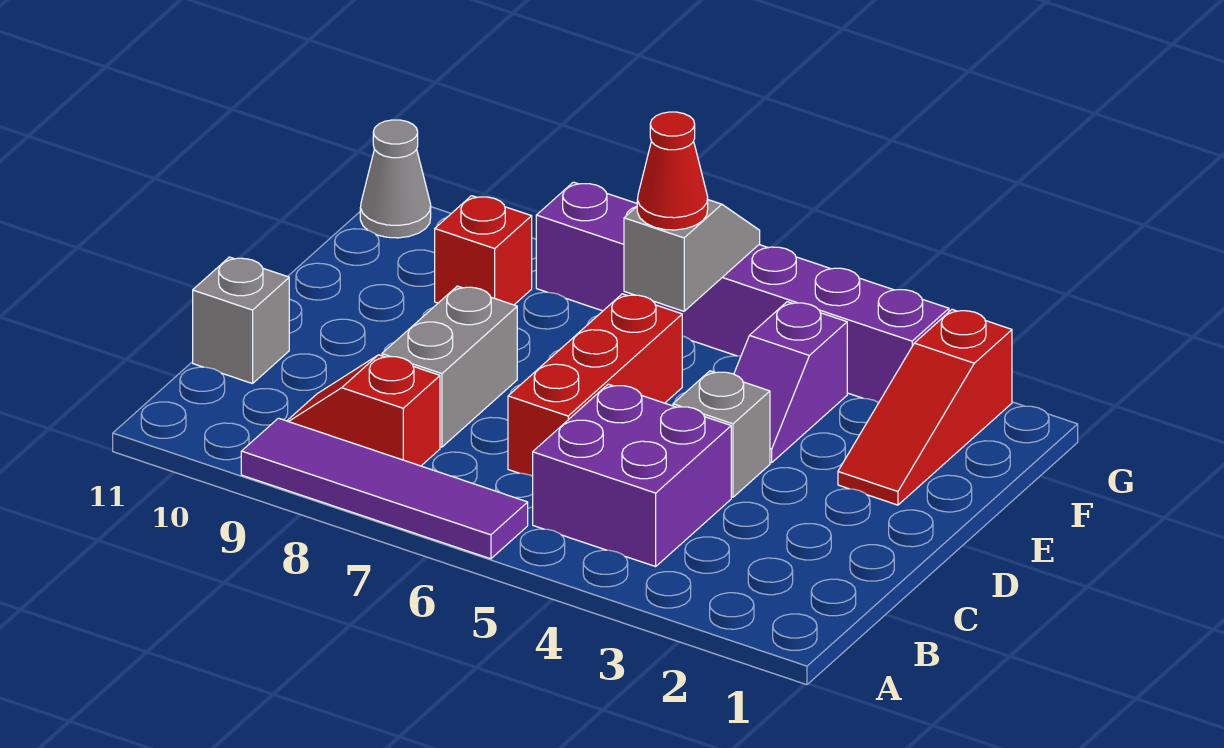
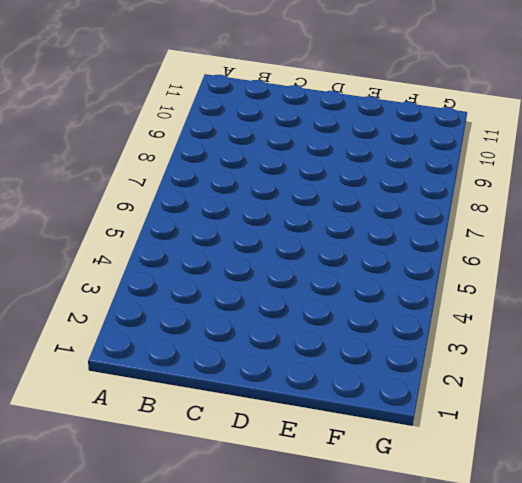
none -> purple 1x4 tile [241,418,528,559]
none -> purple 2x2 brick [533,384,731,566]
none -> red 1x2 slope [287,355,440,466]

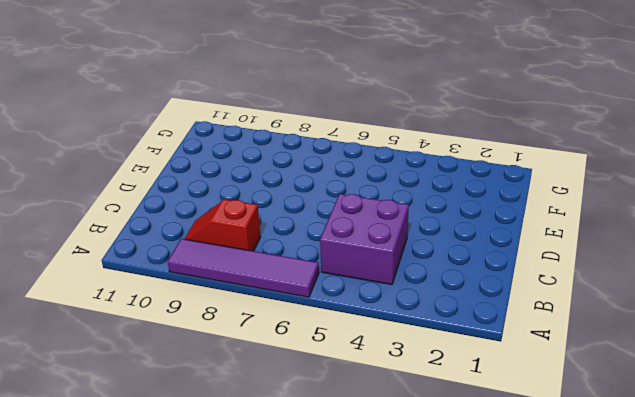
none -> red 1x3 brick [508,294,682,476]
none -> grey 1x2 brick [382,286,517,447]
none -> grey 1x1 brick [193,257,289,384]

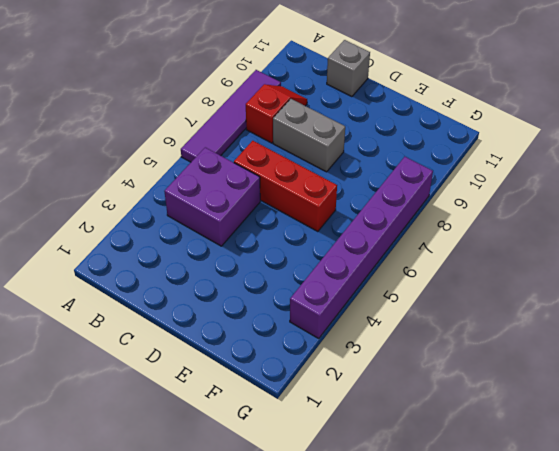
none -> grey 1x1 brick [673,371,770,497]
none -> red 1x3 slope [838,309,1012,505]
none -> purple 1x2 slope [734,302,847,463]

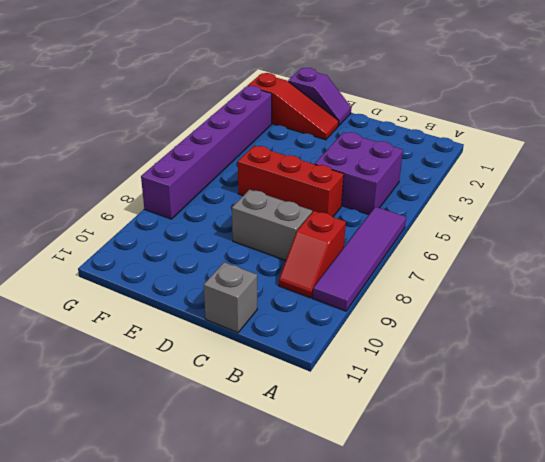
purple 1x2 slope [288,68,351,126] -> purple 1x2 slope moved to [734,302,847,463]
none -> grey 1x1 brick [673,371,770,497]
none -> red 1x1 brick [435,196,532,305]
none -> grey 1x1 cone [360,120,431,238]

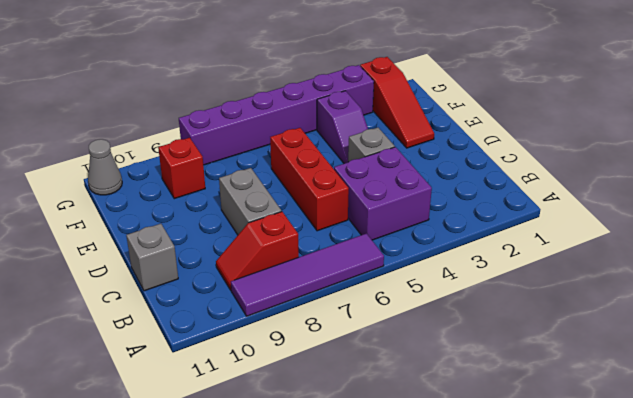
none -> grey 1x2 slope [624,200,760,311]
none -> red 1x1 cone [637,112,708,230]

